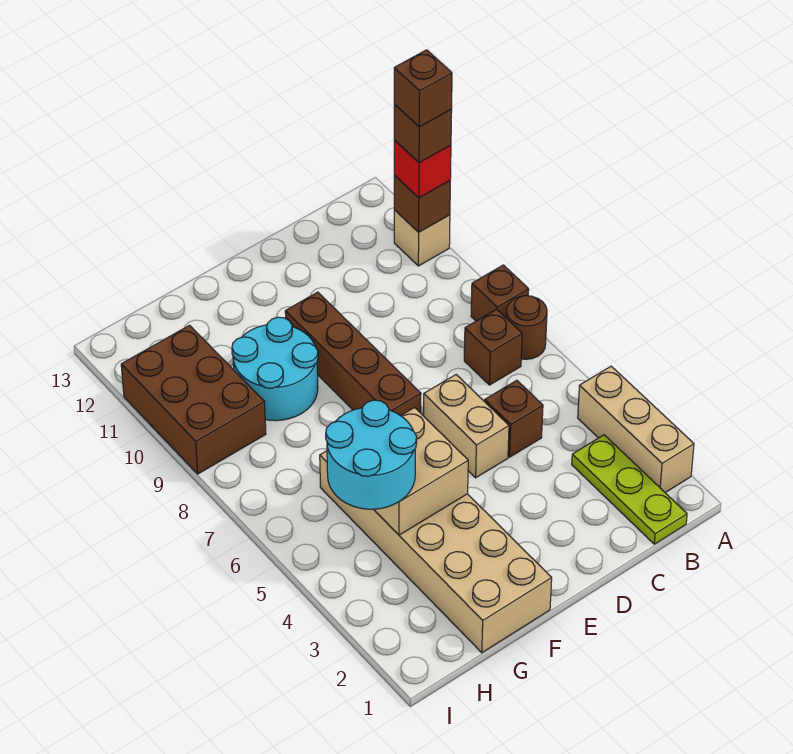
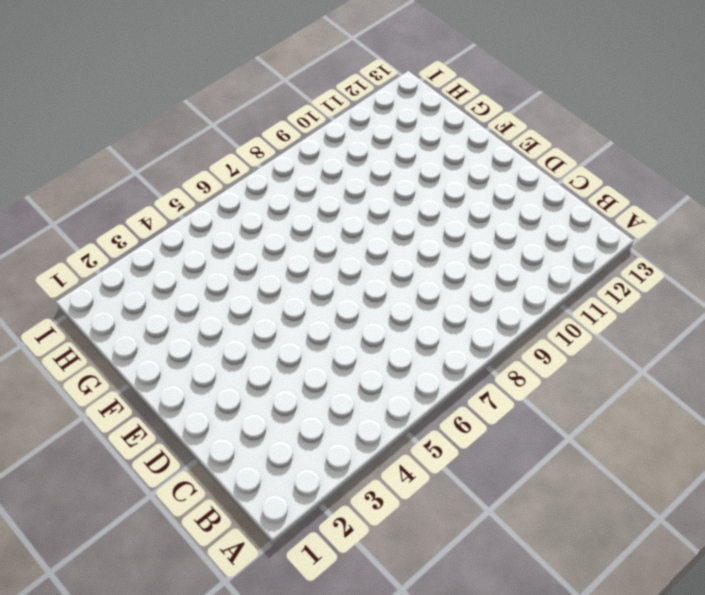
none -> tan 1x3 brick [578,366,694,493]
none -> brown 1x1 round brick [506,296,547,359]
none -> brown 1x1 brick [471,265,529,321]

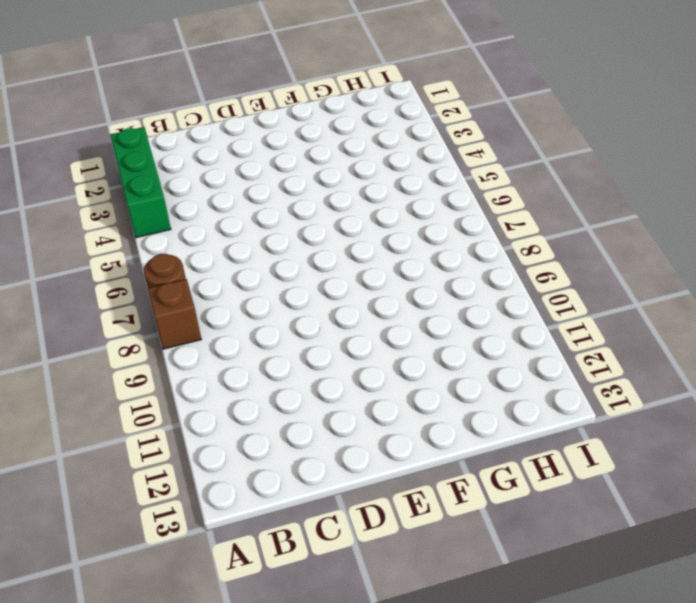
green 1x3 brick [110,127,171,238] -> tan 1x3 brick [578,366,694,493]
none -> tan 1x1 brick [394,210,450,266]
none -> lime 1x3 plate [572,435,687,544]
none -> brown 1x1 brick [464,309,522,385]

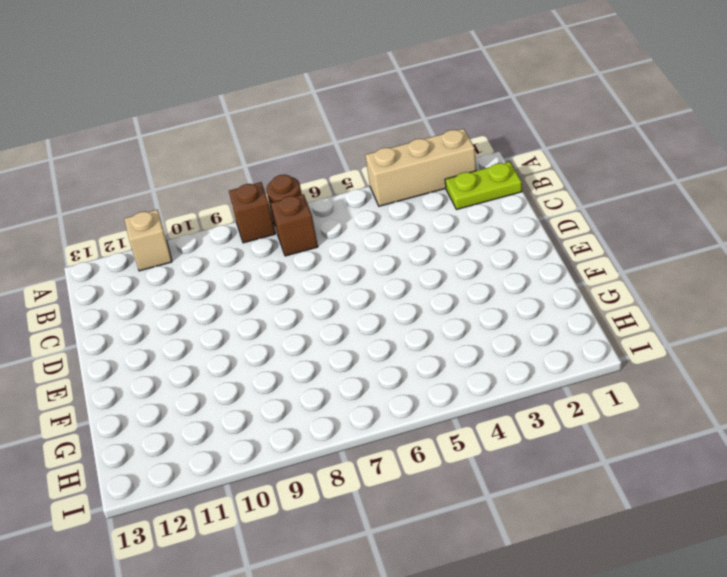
lime 1x2 plate [445,162,522,210] -> lime 1x3 plate [572,435,687,544]
none -> brown 1x1 brick [485,380,543,457]
none -> tan 1x2 brick [424,375,509,478]
none -> brown 1x4 brick [285,292,421,416]

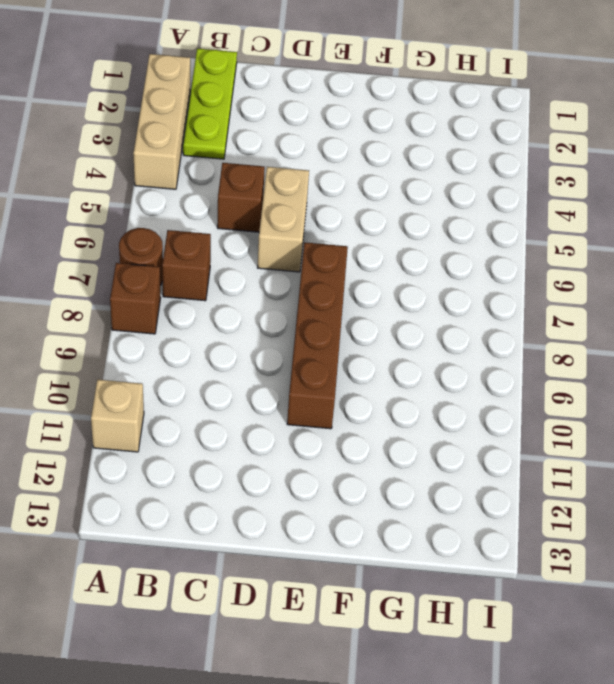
none -> tan 2x6 brick [320,451,552,653]
none -> cyan 2x2 round brick [232,317,318,421]
none -> brown 2x3 brick [121,325,266,474]

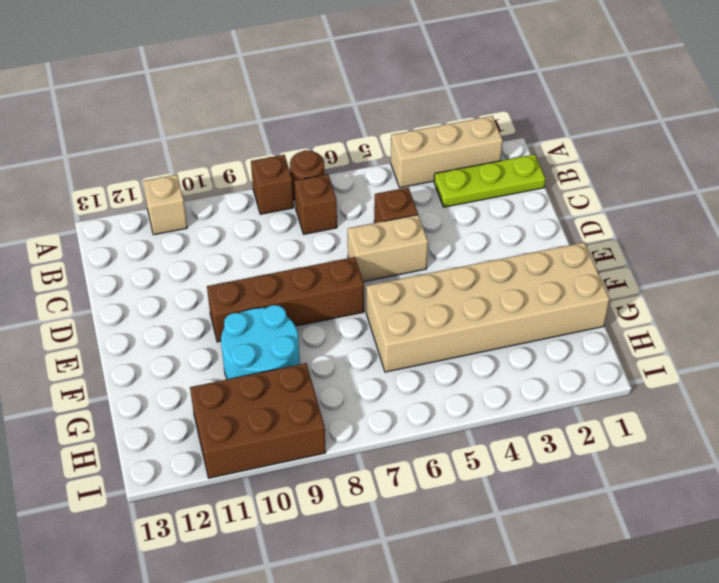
none -> brown 1x1 brick [394,175,450,232]
none -> tan 2x2 brick [374,408,468,535]
none -> red 1x1 brick [394,140,451,198]

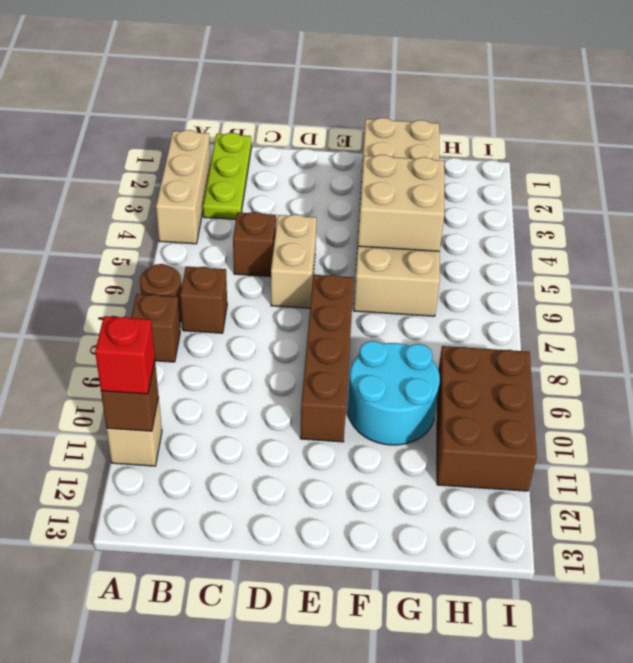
none -> cyan 2x2 round brick [326,400,417,509]
none -> brown 1x1 brick [394,104,452,163]
none -> brown 1x1 brick [394,50,452,127]

